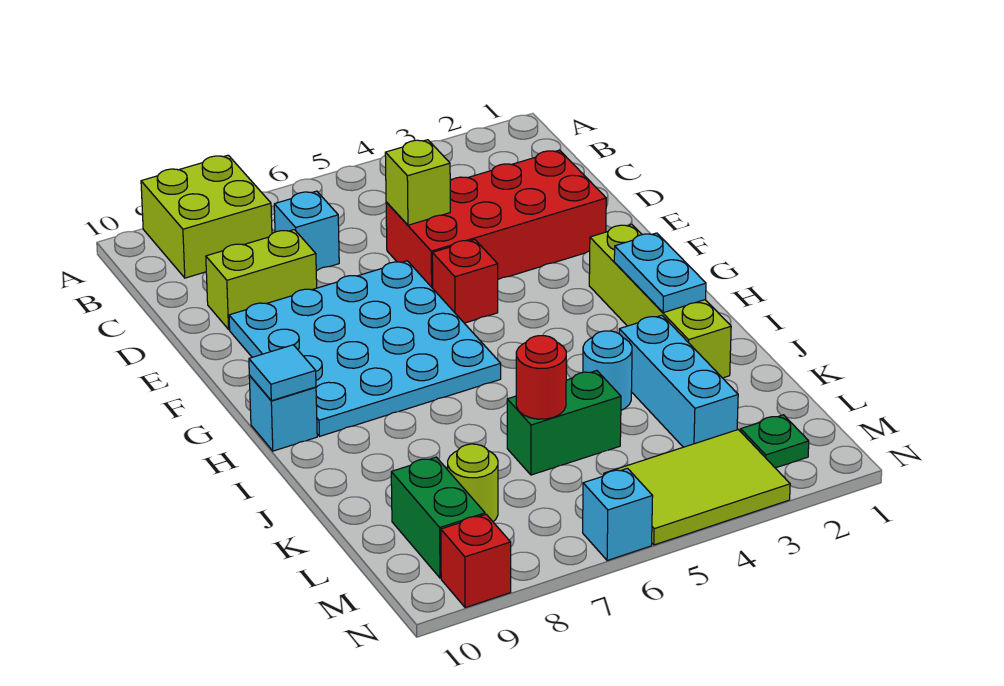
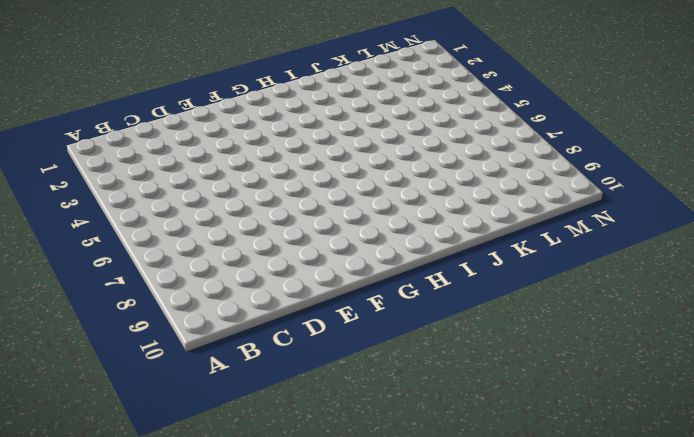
none -> lime 2x2 brick [141,155,272,278]
none -> cyan 1x1 brick [274,191,339,271]
none -> red 2x4 brick [386,150,606,288]

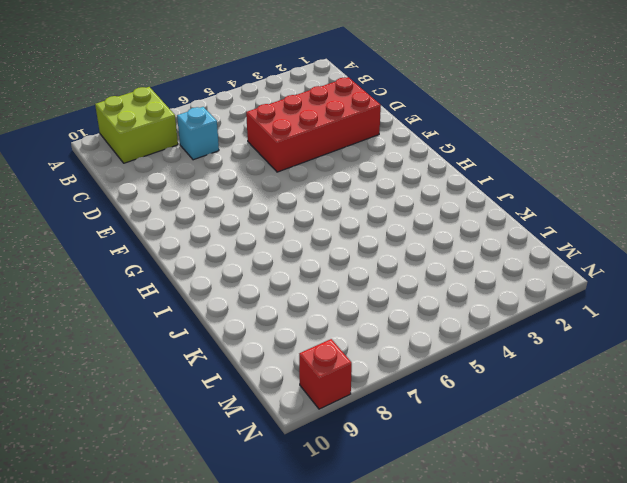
none -> lime 1x2 brick [206,230,317,329]
none -> cyan 4x4 plate [229,261,501,436]
none -> red 1x1 brick [432,240,498,323]

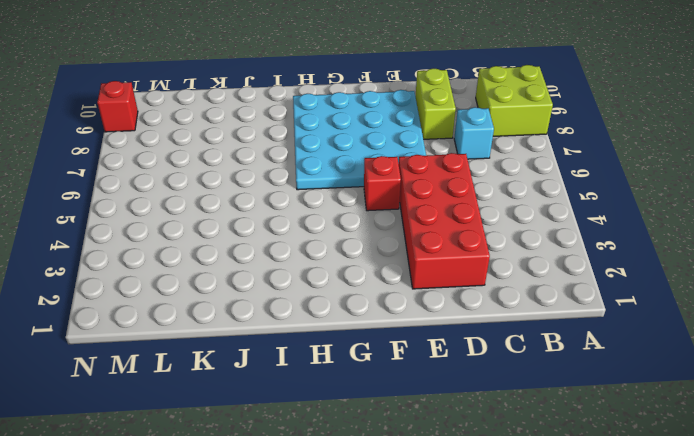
none -> lime 1x4 brick [589,224,731,378]
none -> cyan 1x1 brick [249,376,317,451]
none -> cyan 1x3 brick [619,315,738,447]

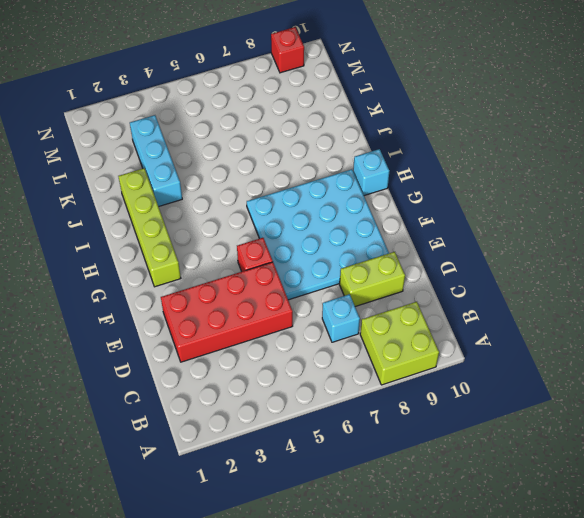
none -> cyan 1x1 round brick [583,331,632,410]
none -> green 1x2 brick [507,371,621,475]
none -> lime 1x1 round brick [448,444,498,522]

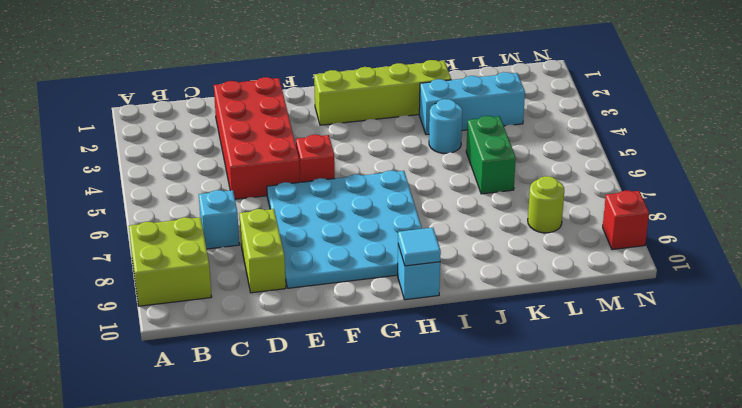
none -> green 1x2 brick [391,457,485,578]
none -> green 1x1 plate [741,415,809,468]
none -> lime 2x3 tile [604,430,790,545]

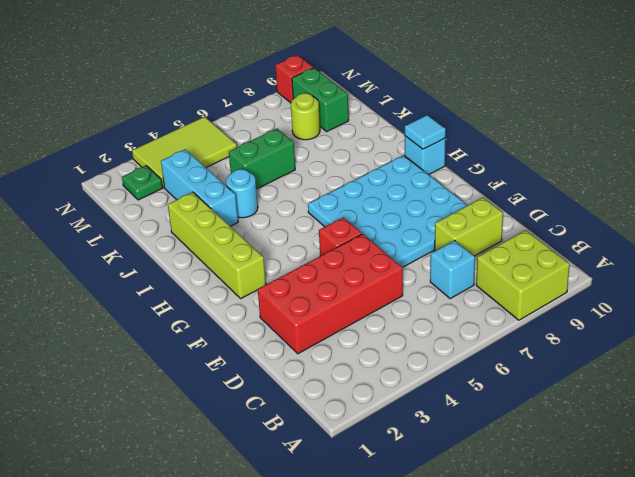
none -> cyan 1x1 brick [583,468,653,561]
none -> lime 1x1 brick [385,140,450,225]
none -> cyan 1x2 plate [614,233,706,313]

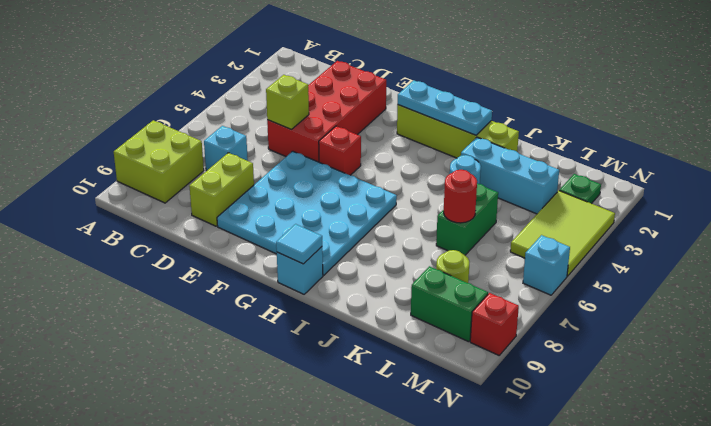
cyan 1x3 plate [398,80,492,135] -> cyan 1x2 plate [614,233,706,313]

